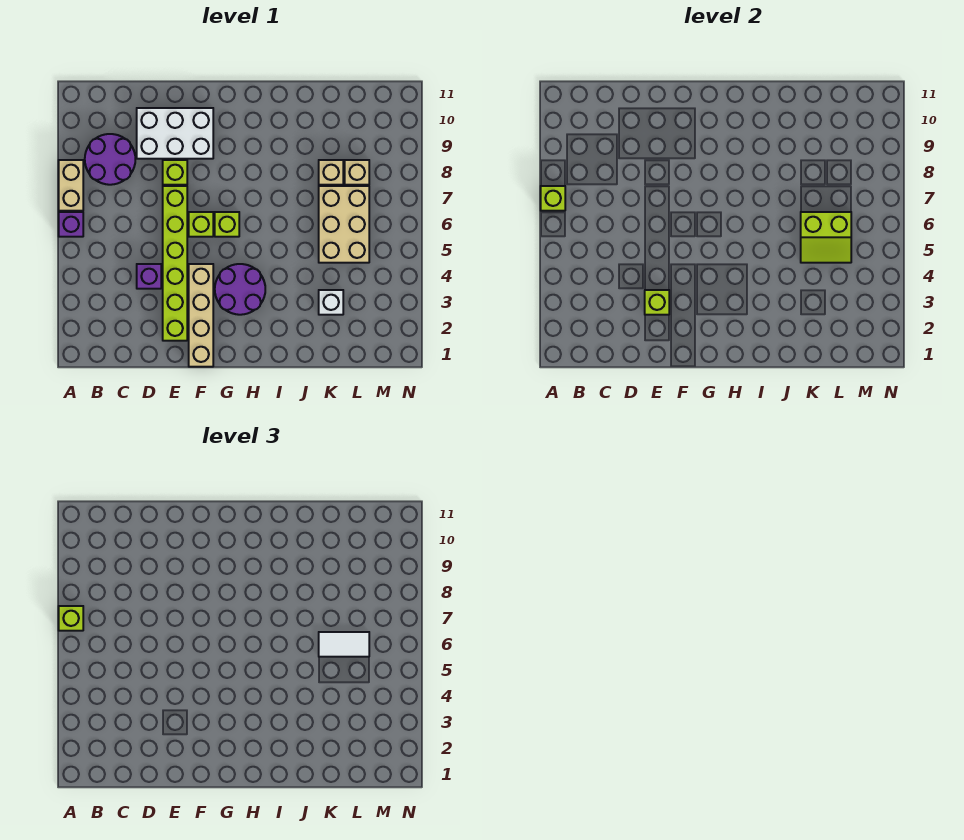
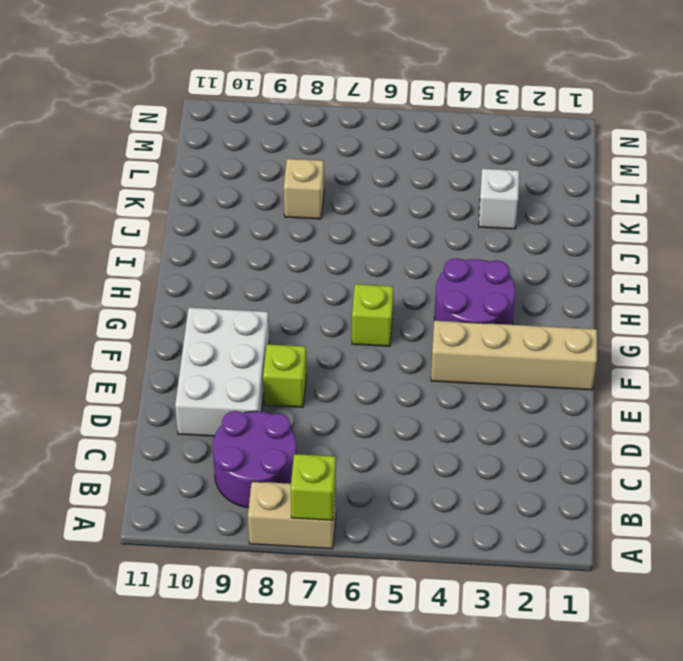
none -> purple 1x1 brick [59,212,83,237]
none -> purple 1x1 brick [137,264,161,289]
none -> lime 1x6 brick [163,186,187,341]

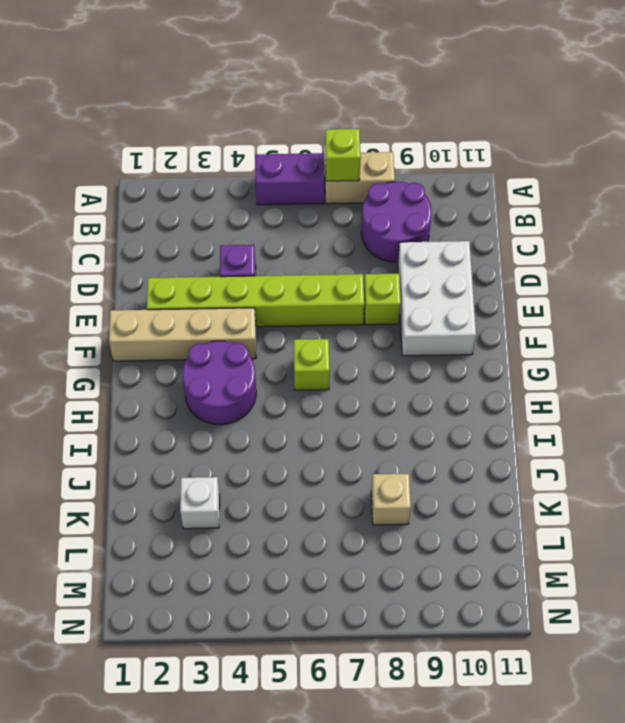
purple 1x2 brick [255,153,324,205] -> purple 1x1 brick [59,212,83,237]
none -> lime 1x1 brick [189,212,213,237]
none -> tan 2x3 brick [319,186,369,263]
none -> tan 1x1 brick [345,160,369,185]

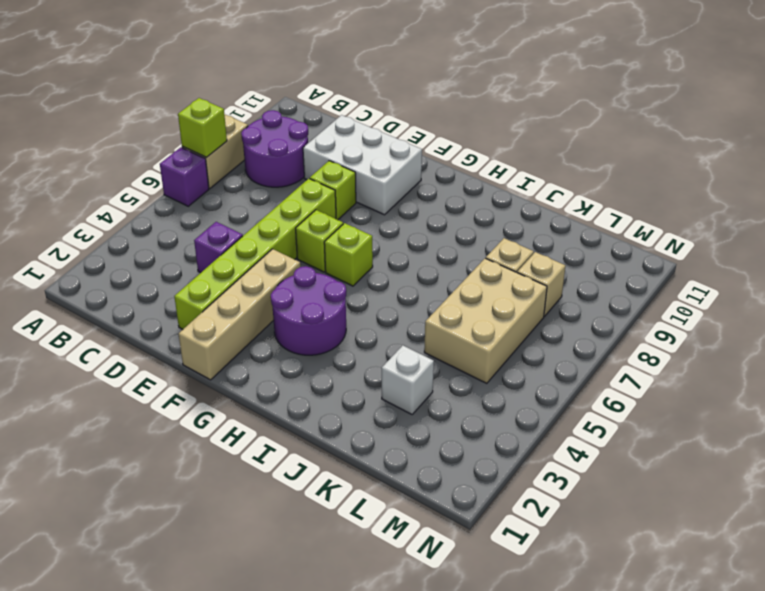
none -> lime 1x1 brick [645,290,669,315]
none -> lime 2x2 slope [801,212,851,263]
none -> lime 1x1 brick [59,606,83,631]

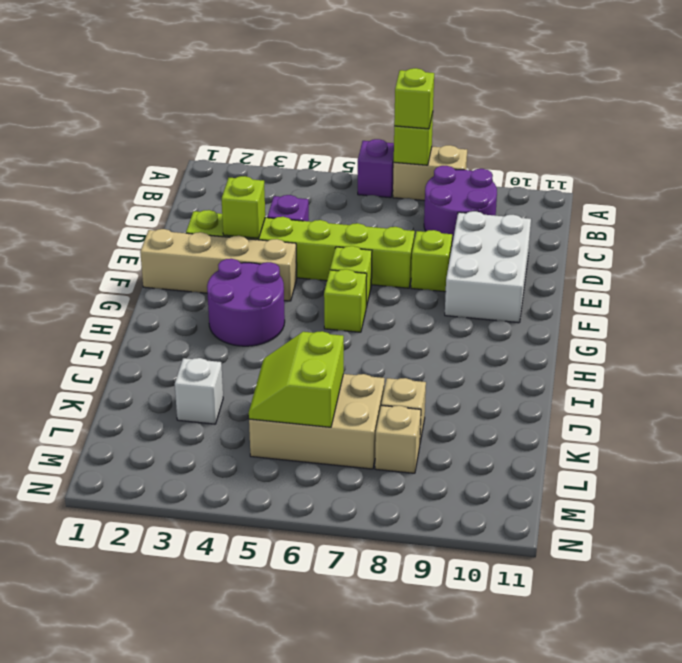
none -> white 1x2 tile [319,632,369,657]

